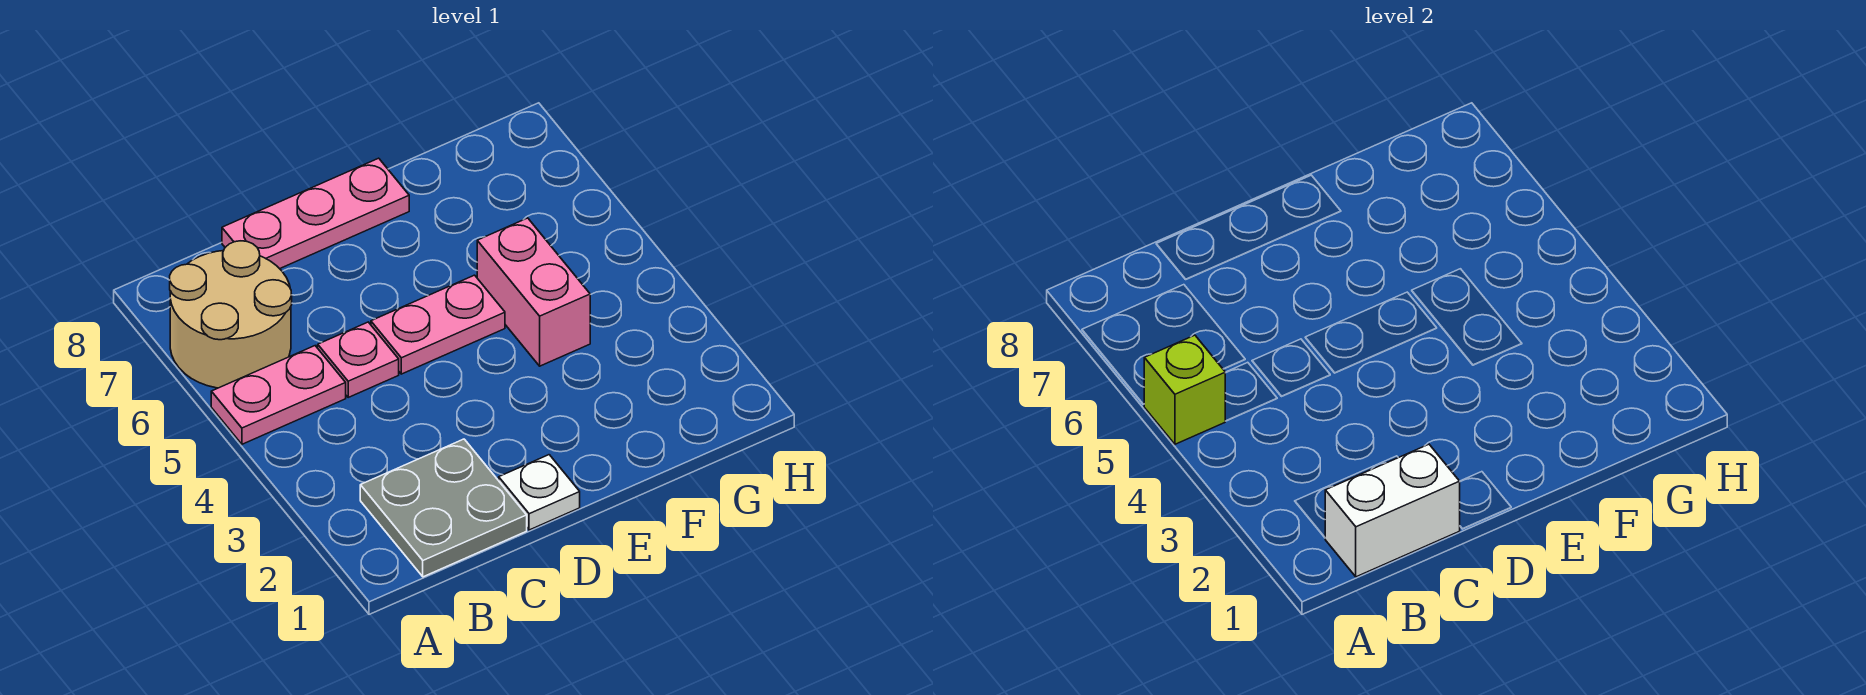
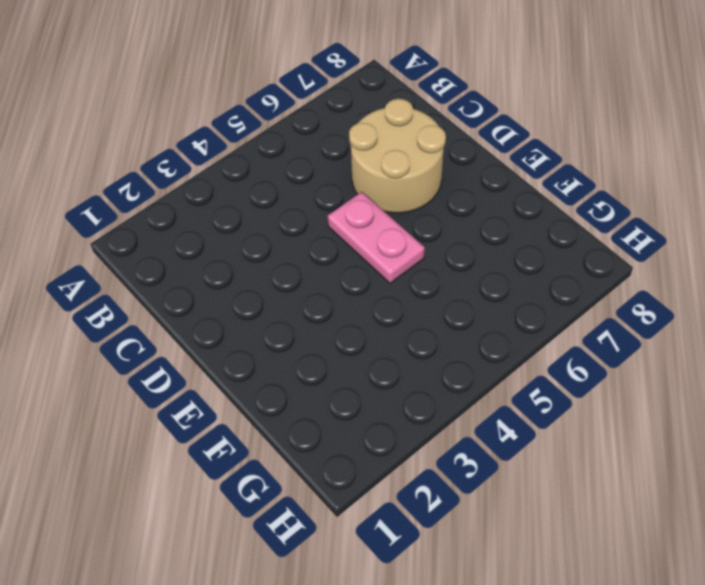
tan 2x2 round brick [349,99,446,213] -> tan 2x2 round brick moved to [170,241,292,388]
none -> pink 1x2 plate [211,346,346,444]
none -> grey 2x2 plate [360,439,527,577]

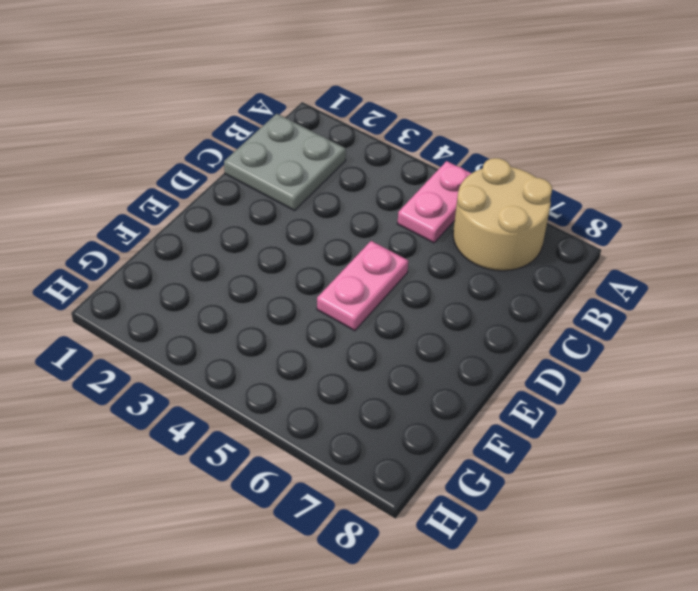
none -> pink 1x1 plate [318,322,399,397]
none -> pink 1x3 plate [222,158,409,269]

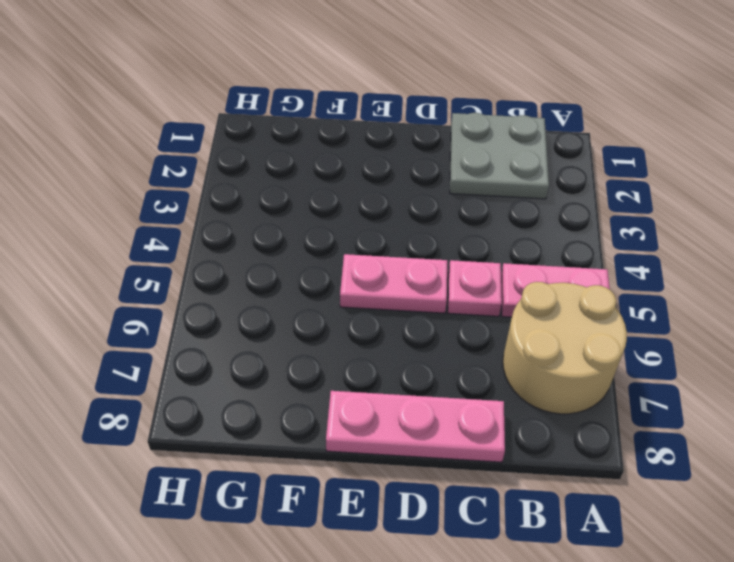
none -> white 1x1 plate [499,455,580,530]
none -> pink 1x2 brick [477,218,590,366]

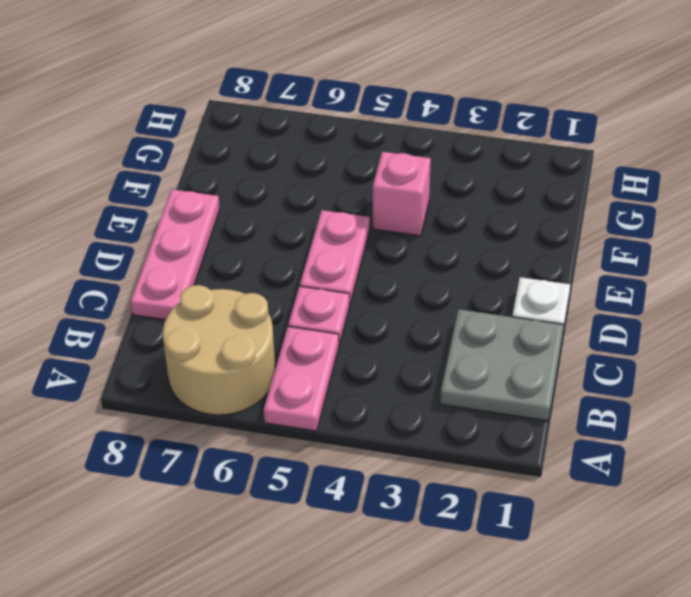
pink 1x1 brick [373,152,431,236] -> pink 1x2 brick [477,218,590,366]
none -> lime 1x1 brick [1144,335,1225,444]
none -> white 1x2 brick [1325,444,1460,577]

